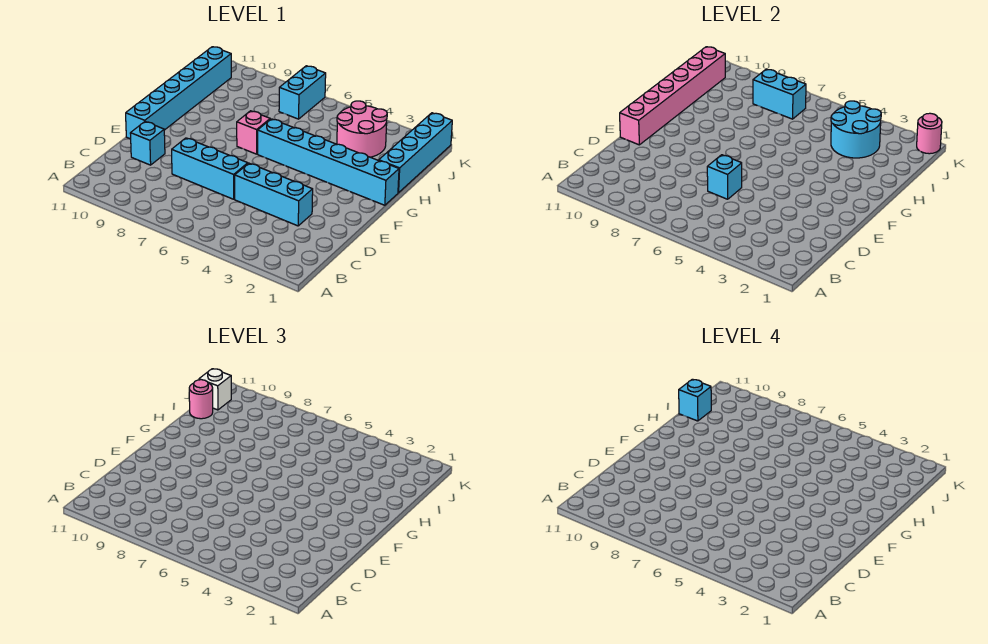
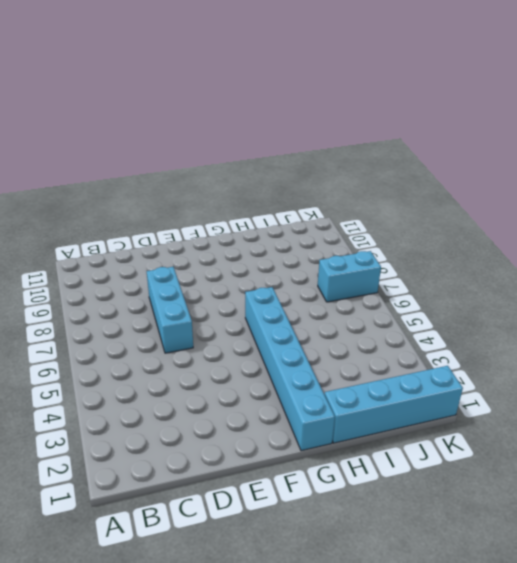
none -> cyan 1x3 brick [235,163,313,226]
none -> cyan 1x1 brick [130,122,165,165]
none -> cyan 1x6 brick [126,47,231,139]

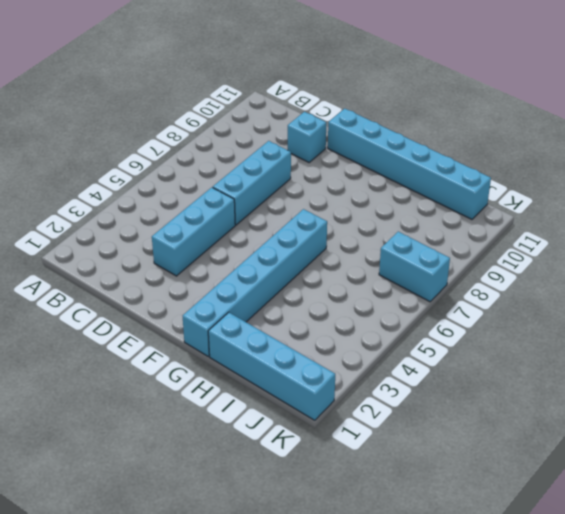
none -> pink 1x1 brick [237,111,270,154]
none -> pink 2x2 round brick [337,101,387,157]
none -> cyan 1x1 brick [707,155,742,199]

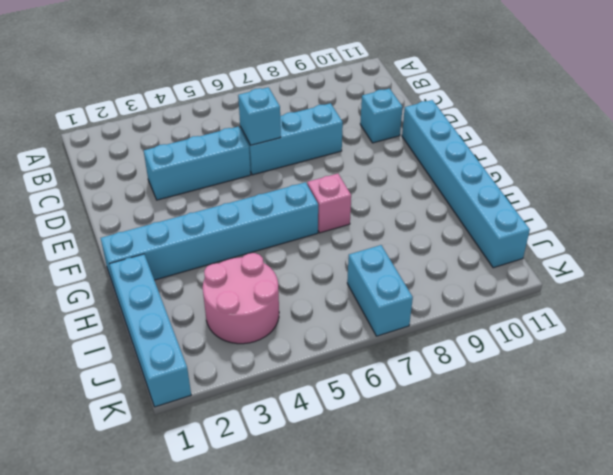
none -> pink 1x6 brick [620,47,725,145]
none -> cyan 2x2 round brick [831,101,881,158]
none -> cyan 1x2 brick [753,69,806,119]

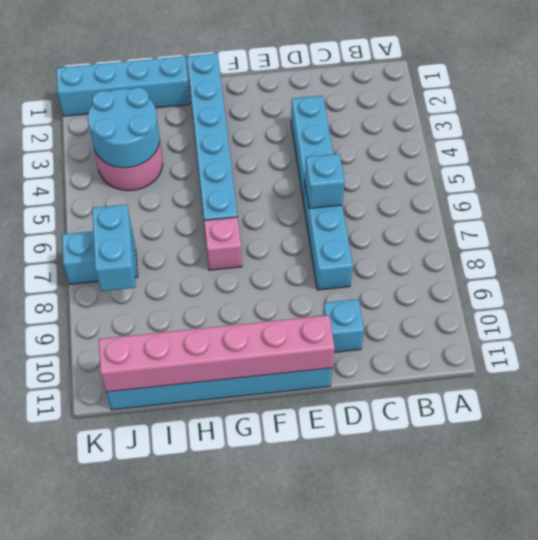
none -> pink 1x1 round brick [917,113,942,154]
none -> pink 1x1 round brick [189,380,213,419]
none -> white 1x1 brick [199,369,231,410]

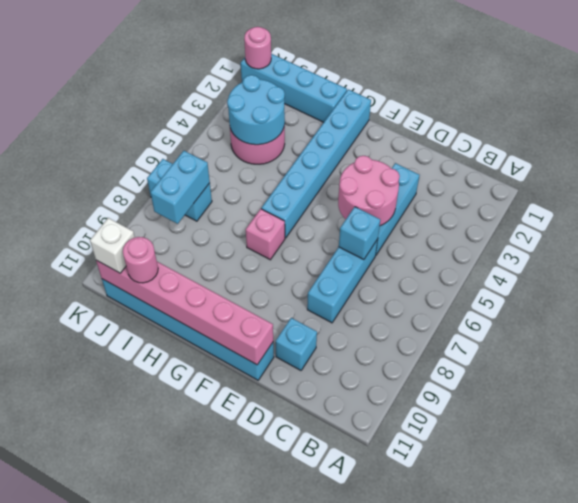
pink 2x2 round brick [338,156,399,226] -> none
none -> cyan 1x1 brick [679,379,711,421]

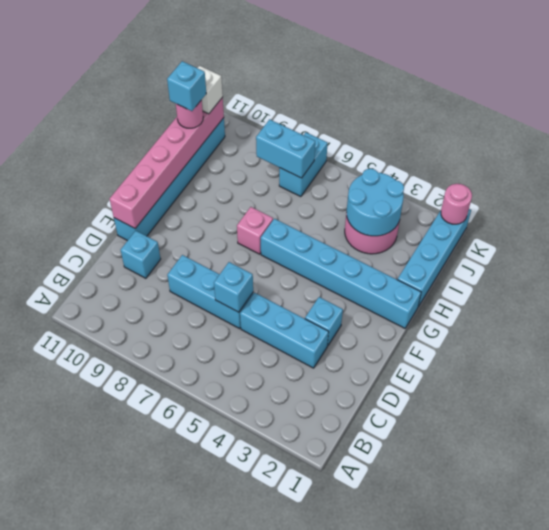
cyan 1x1 brick [305,297,343,346] -> none

